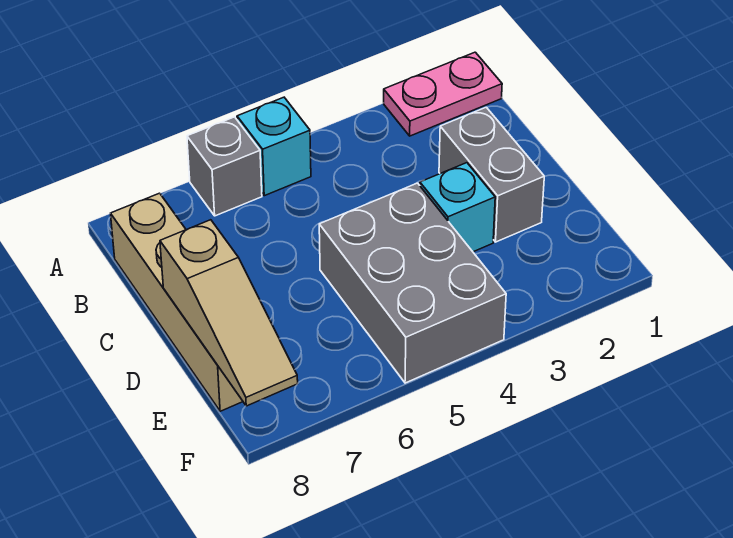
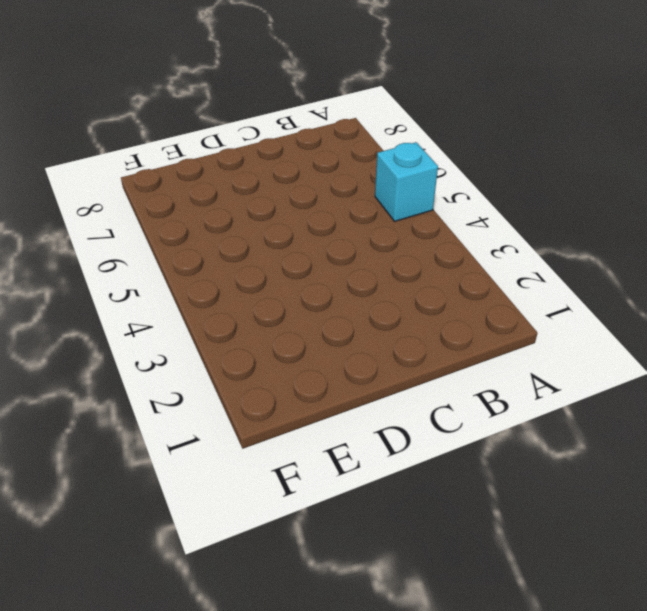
none -> pink 1x2 plate [384,52,502,136]
none -> grey 1x1 brick [187,117,262,216]

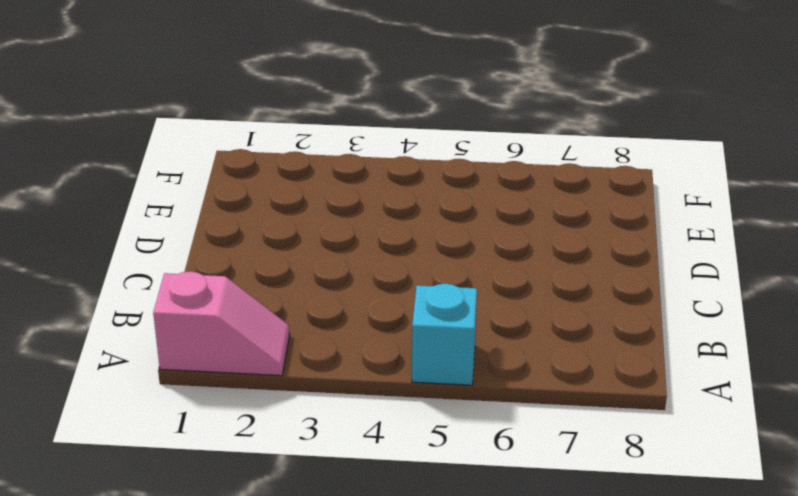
pink 1x2 slope [153,271,290,376] -> pink 1x2 plate [384,52,502,136]
none -> grey 1x1 brick [187,117,262,216]
none -> tan 1x4 brick [111,193,243,411]

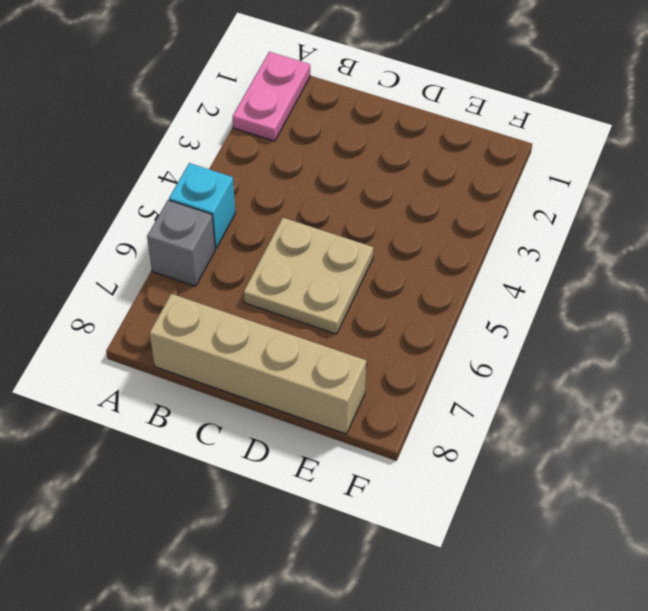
tan 2x2 plate [244,218,373,334] -> grey 2x3 brick [319,183,506,383]
none -> grey 1x2 brick [439,107,544,242]
none -> cyan 1x1 brick [420,163,495,252]

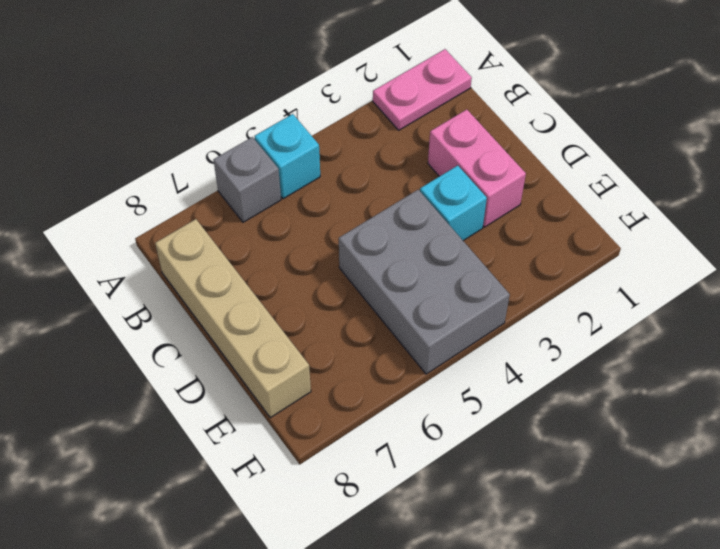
pink 1x2 brick [428,110,526,227] -> grey 1x2 brick [439,107,544,242]
none -> tan 1x3 slope [160,220,298,406]

